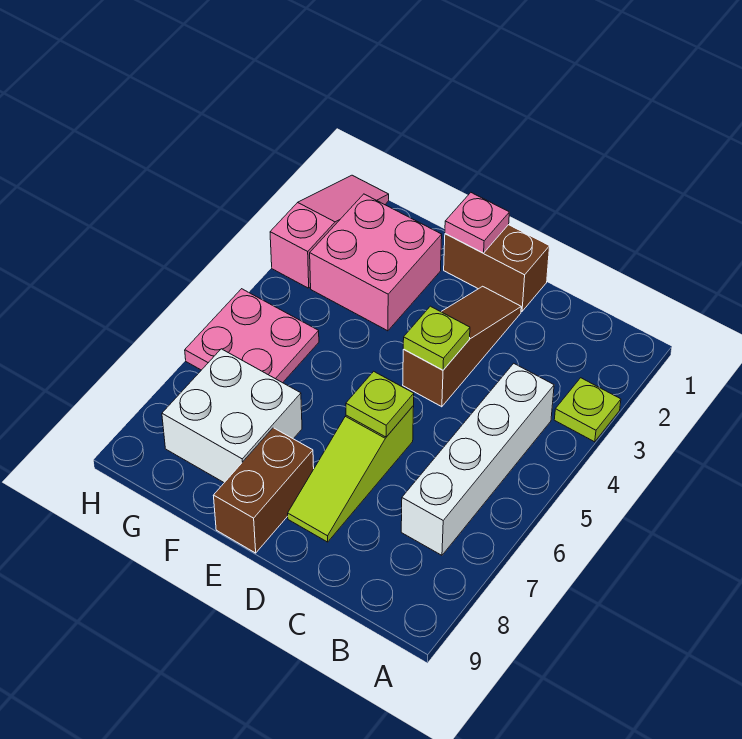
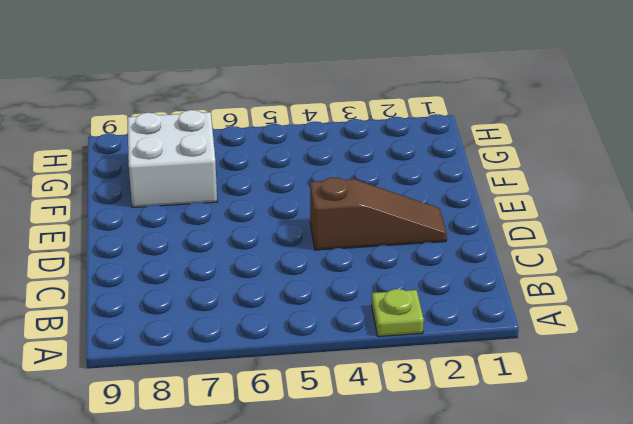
none -> white 1x4 brick [401,363,554,555]
none -> brown 1x2 brick [444,225,550,311]
none -> lime 1x3 slope [288,406,414,542]

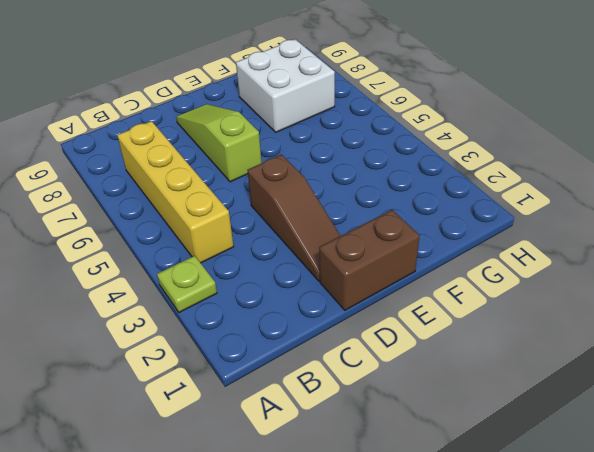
yellow 1x4 brick [117,121,234,263] -> white 1x4 brick [401,363,554,555]
none -> brown 1x2 brick [213,428,314,553]
none -> pink 2x2 brick [310,194,442,331]
none -> pink 2x2 plate [185,289,319,383]

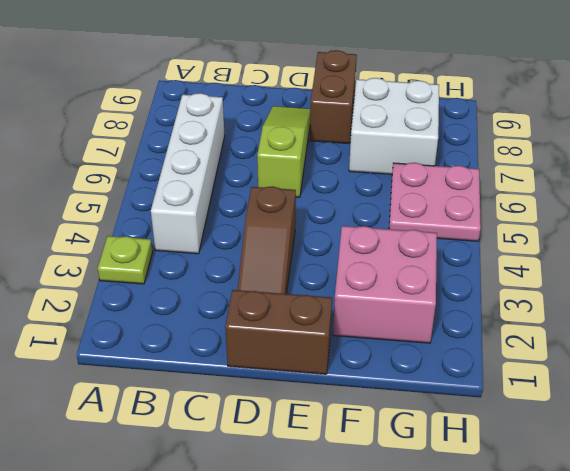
none -> pink 1x3 slope [270,175,389,288]
none -> lime 1x1 plate [403,306,470,370]
none -> lime 1x1 plate [346,371,414,437]

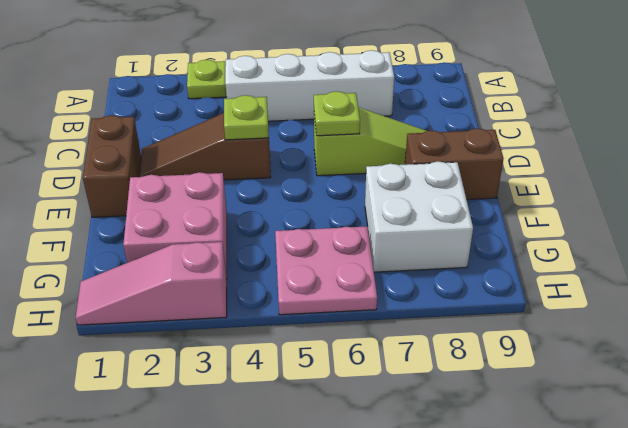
none -> pink 1x1 plate [445,193,509,253]

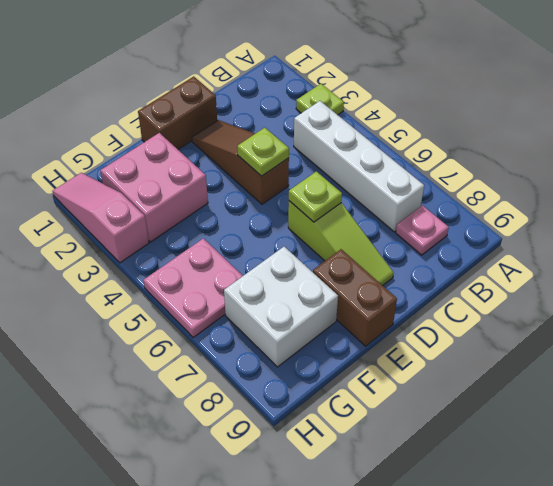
pink 1x1 plate [396,205,449,255] -> pink 1x1 plate moved to [445,193,509,253]

